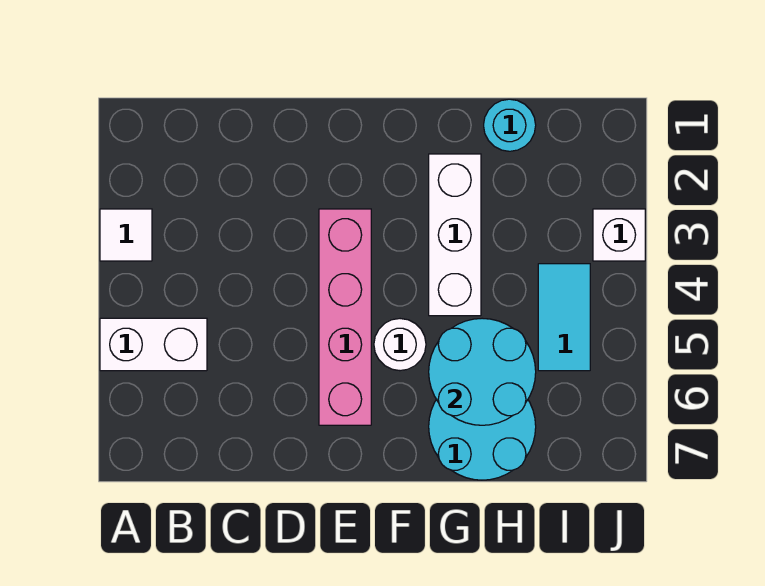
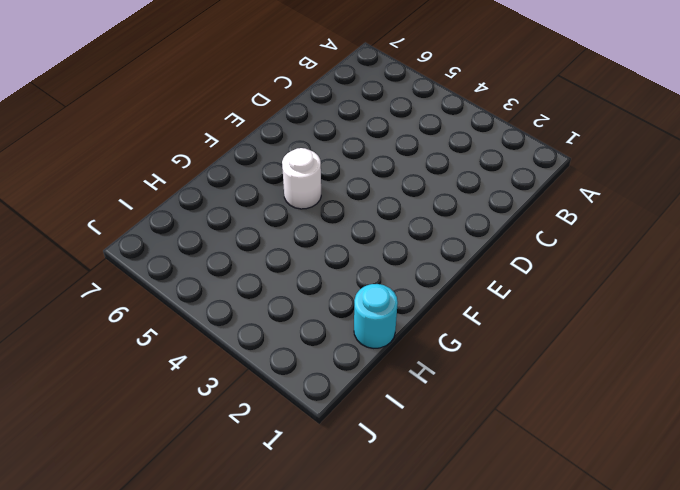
none -> white 1x1 tile [100,209,152,261]
none -> white 1x2 brick [100,318,207,371]

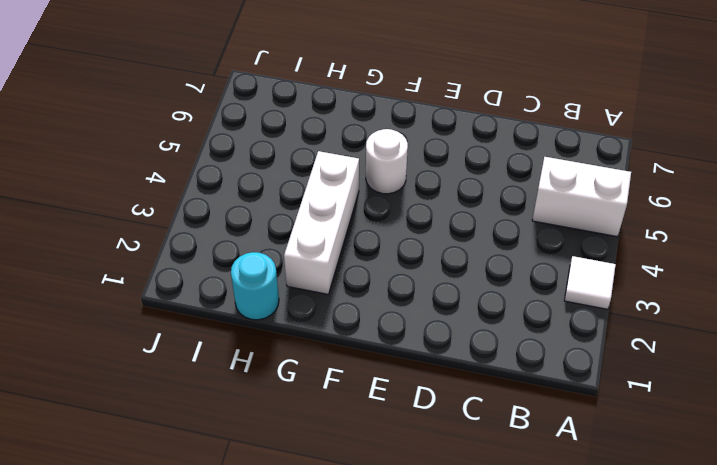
none -> pink 1x4 brick [319,209,371,425]
none -> cyan 2x2 round brick [429,400,536,480]

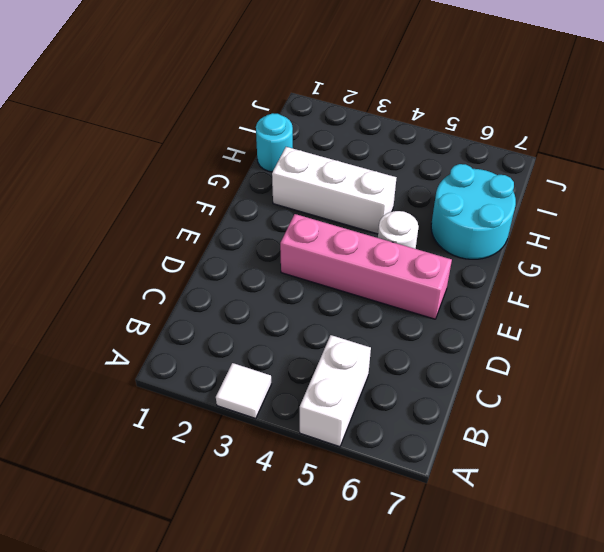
none -> cyan 1x2 tile [538,264,590,371]
none -> white 1x1 brick [593,209,645,261]

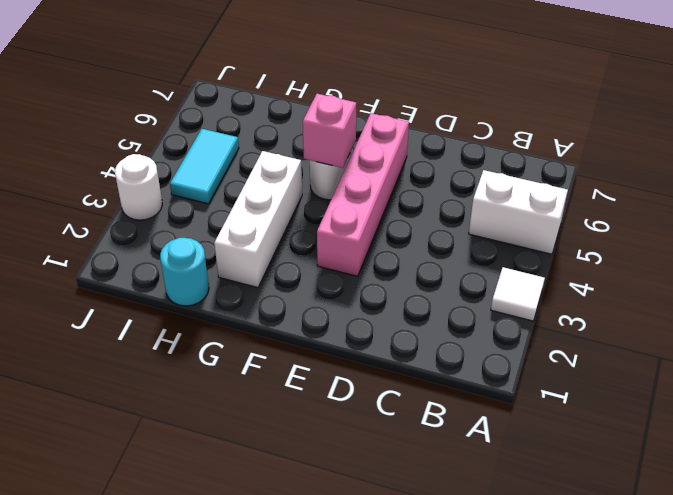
pink 1x1 brick [303,94,356,168] -> none
white 1x1 round brick [115,154,162,220] -> white 1x1 brick [593,209,645,261]
none -> cyan 2x2 round brick [429,400,536,480]
none -> cyan 2x2 round brick [429,318,536,425]

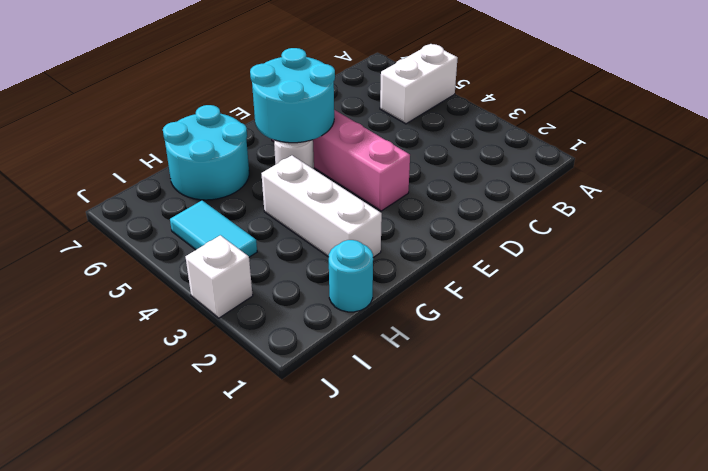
cyan 2x2 round brick [250,48,335,143] -> cyan 2x2 round brick moved to [429,318,536,425]
none -> white 1x1 tile [100,209,152,261]

